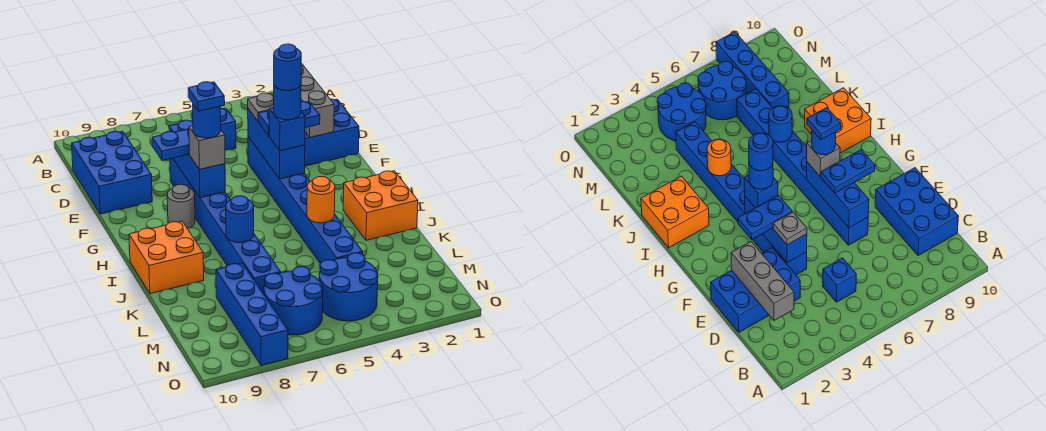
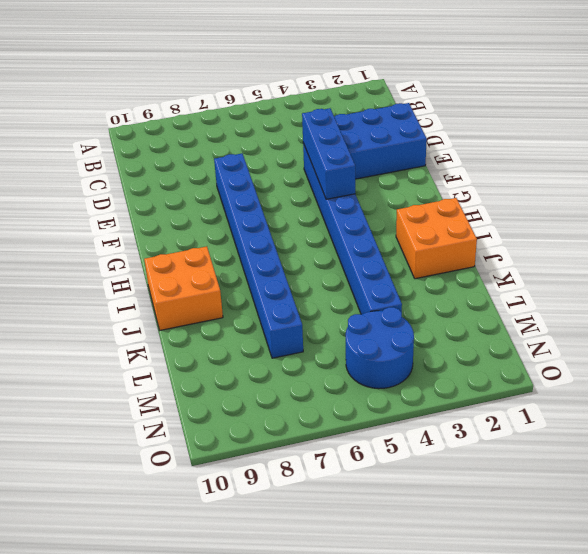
none -> blue 1x1 brick [220,108,236,150]
none -> blue 2x3 brick [72,131,152,214]
none -> grey 1x1 round brick [167,184,195,228]

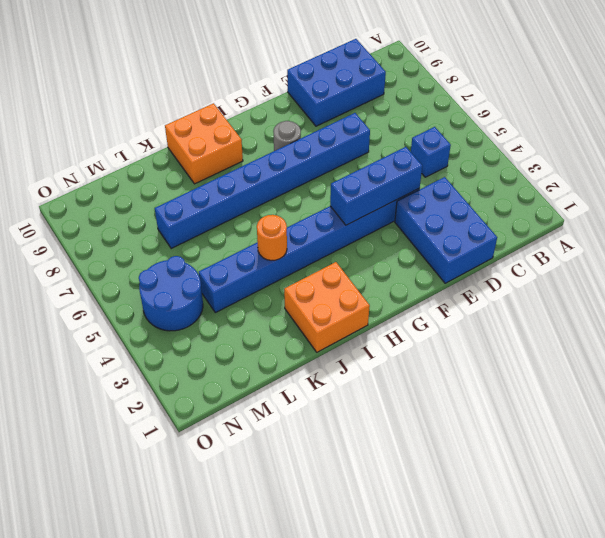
none -> blue 1x4 brick [216,263,288,366]
none -> blue 2x2 round brick [264,267,323,335]
none -> grey 1x3 brick [301,64,334,138]

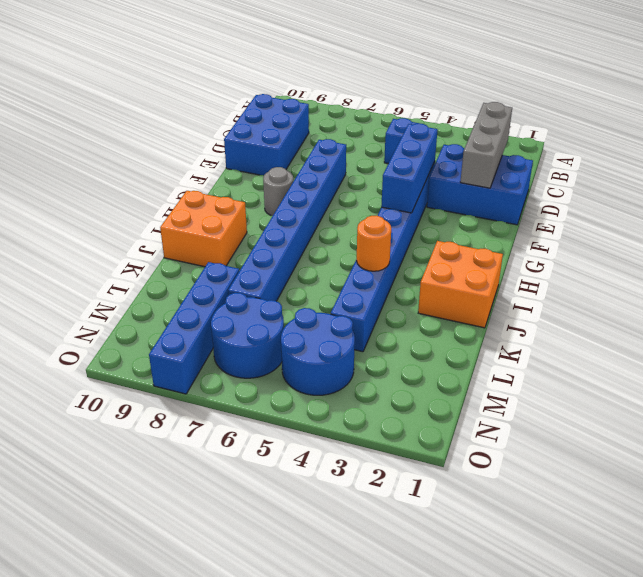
none -> blue 1x3 brick [169,120,225,198]
none -> blue 1x1 round brick [226,196,254,243]
none -> grey 1x1 plate [248,93,274,121]

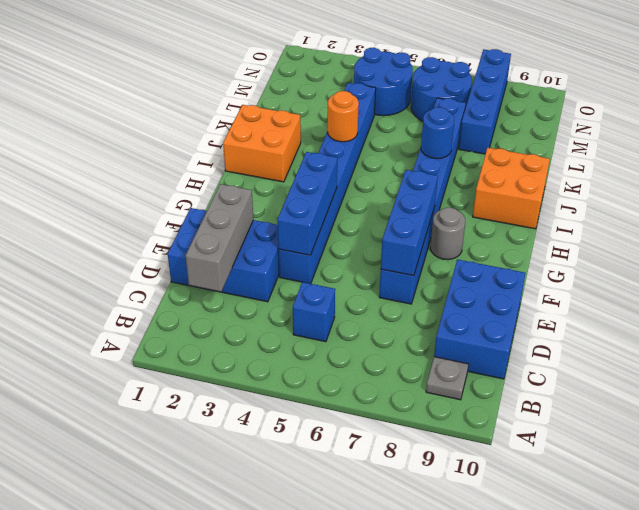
grey 1x1 plate [426,357,468,400] -> grey 1x1 plate moved to [248,93,274,121]
none -> blue 1x2 plate [258,102,320,136]
none -> blue 1x2 plate [152,129,189,161]
none -> blue 1x1 brick [269,108,305,151]

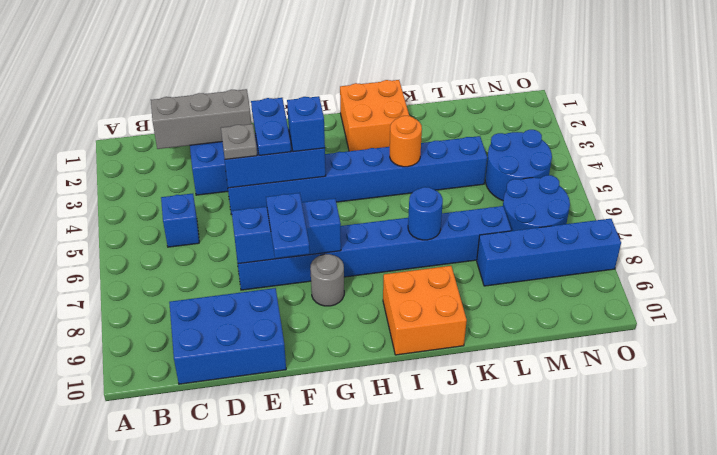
none -> grey 1x1 brick [189,126,225,170]
none -> blue 1x1 round brick [274,86,301,120]
none -> blue 1x1 round brick [193,104,221,138]

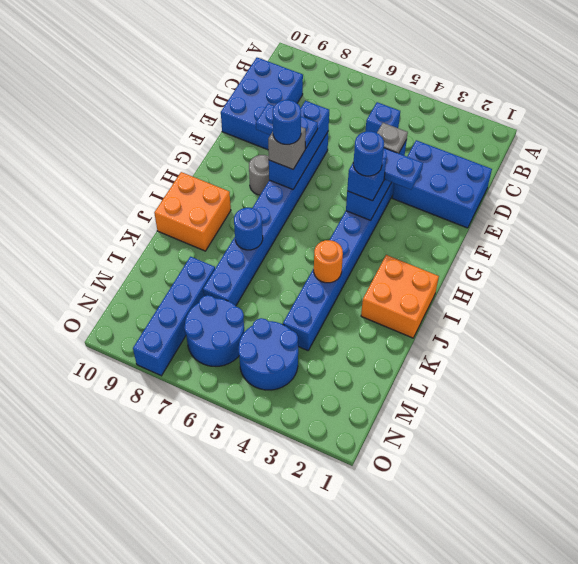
none -> grey 1x3 brick [301,64,334,138]
none -> blue 1x1 round brick [274,44,301,91]
none -> blue 1x1 plate [188,82,225,111]

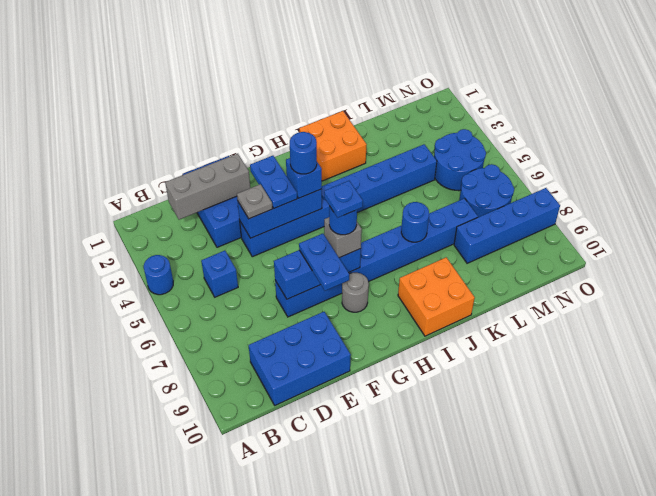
blue 1x1 round brick [144,255,173,295] -> blue 1x1 round brick moved to [274,44,301,91]
none -> orange 1x1 round brick [307,177,335,223]

